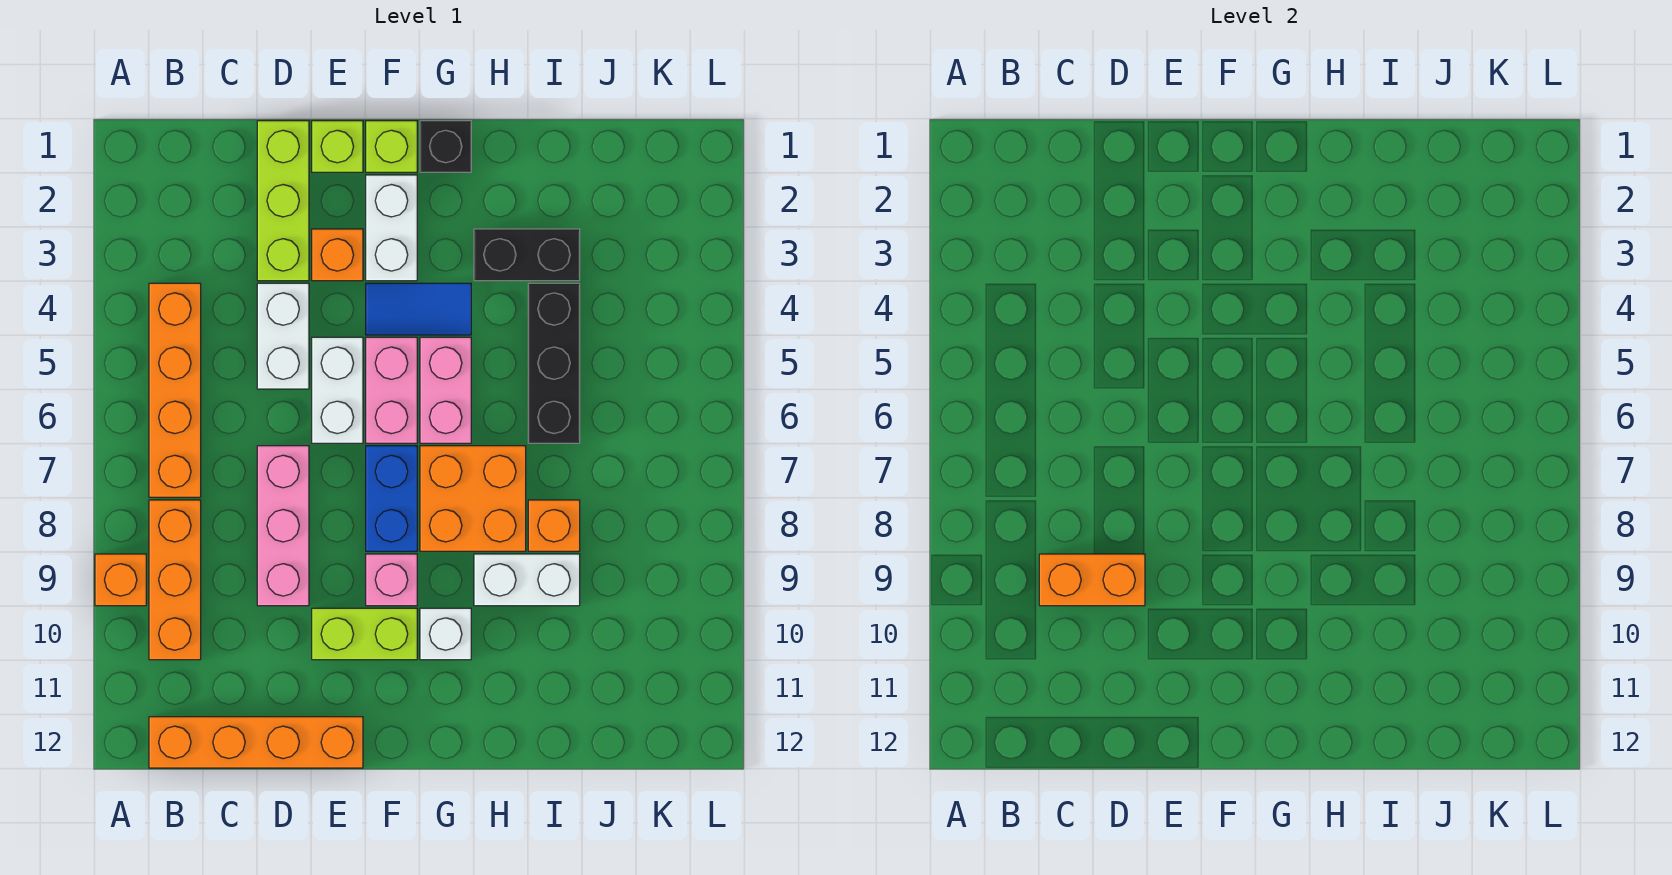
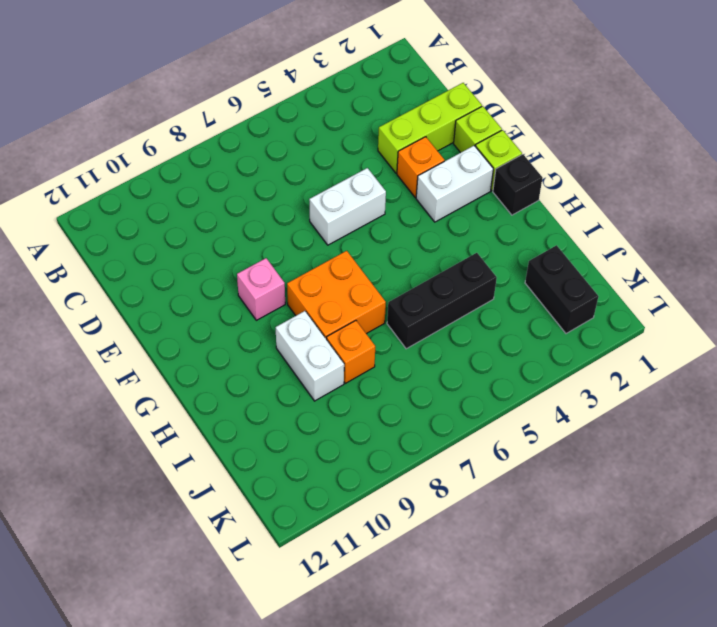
black 1x2 brick [525,245,598,334] -> black 1x2 brick moved to [474,229,580,281]
none -> orange 1x1 brick [95,554,146,606]
none -> orange 1x4 brick [149,283,201,497]
none -> orange 1x3 brick [149,500,201,660]

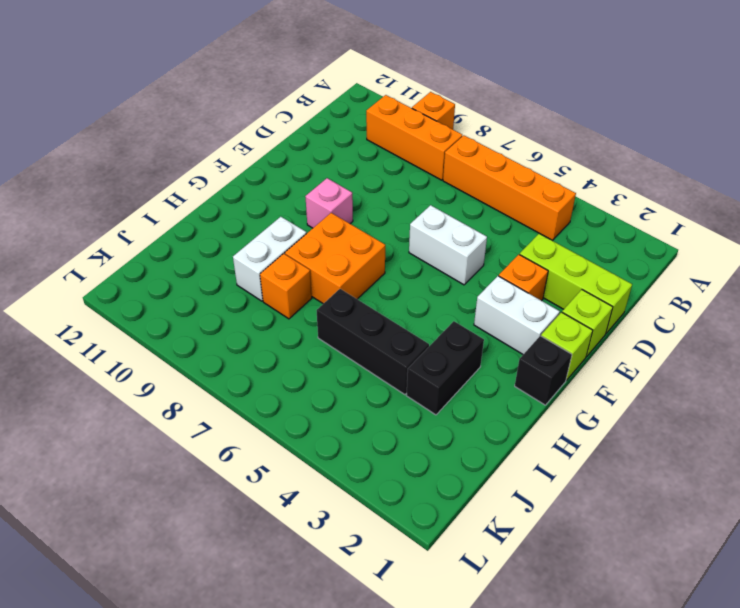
none -> orange 1x4 brick [149,717,363,768]
none -> white 1x2 brick [257,283,309,389]
none -> pink 1x3 brick [257,446,309,606]

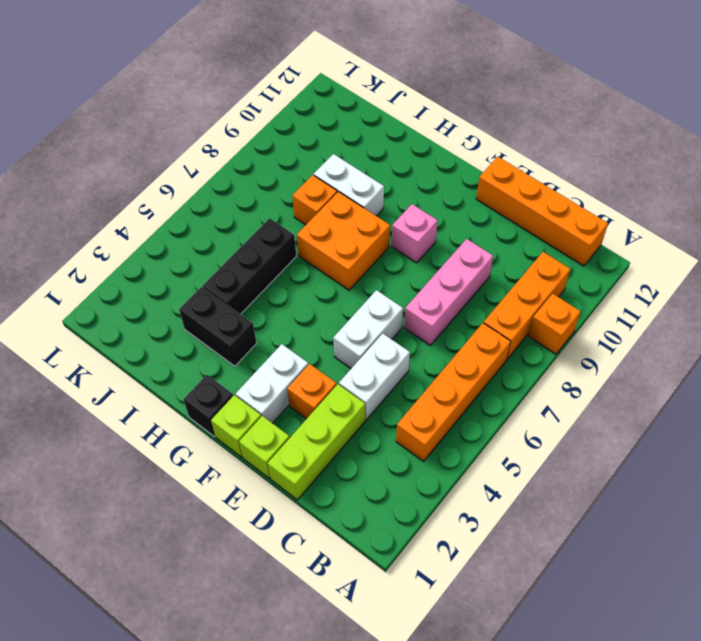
none -> lime 1x2 brick [312,608,417,660]
none -> blue 1x2 tile [366,283,471,335]
none -> pink 1x2 brick [366,337,417,443]

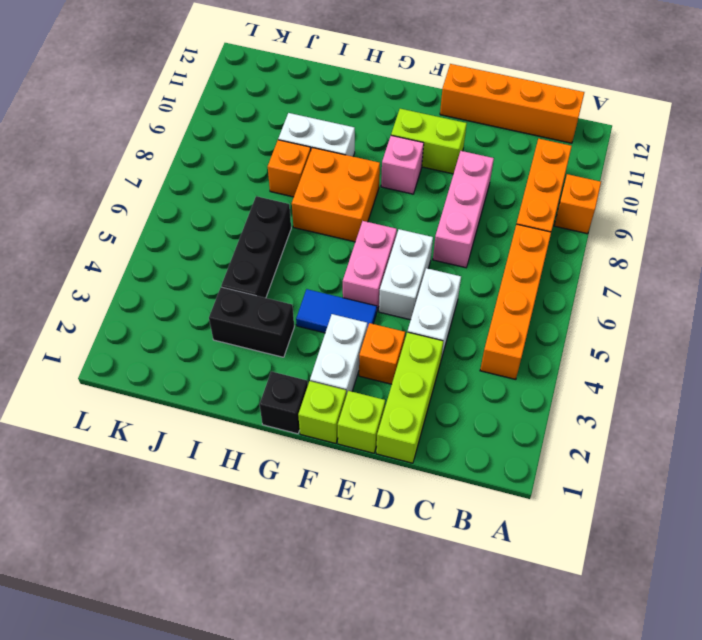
none -> blue 1x2 brick [366,446,417,551]
none -> pink 1x2 brick [420,337,471,443]
none -> white 1x1 brick [420,608,471,660]

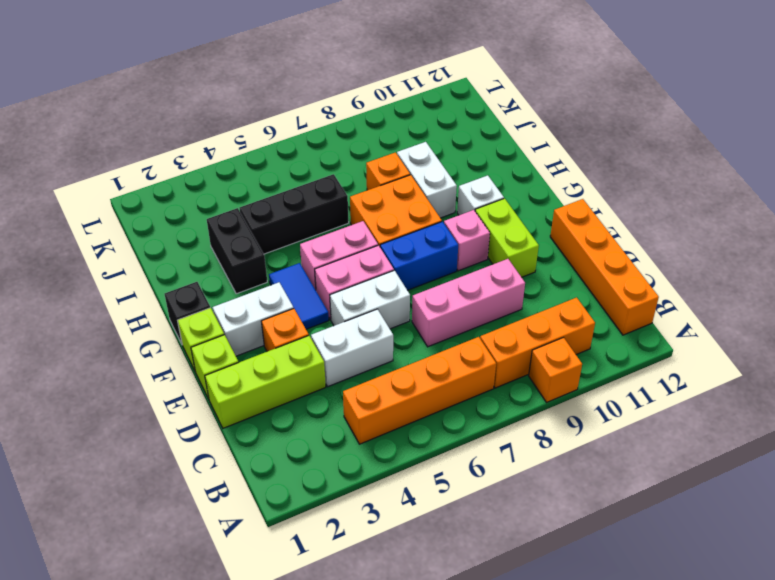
none -> orange 1x2 brick [1039,554,1145,606]

